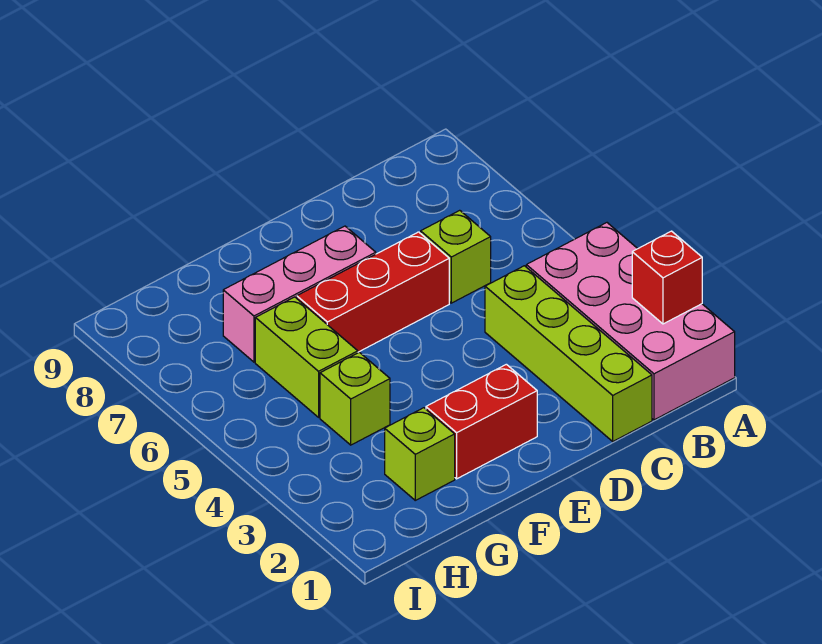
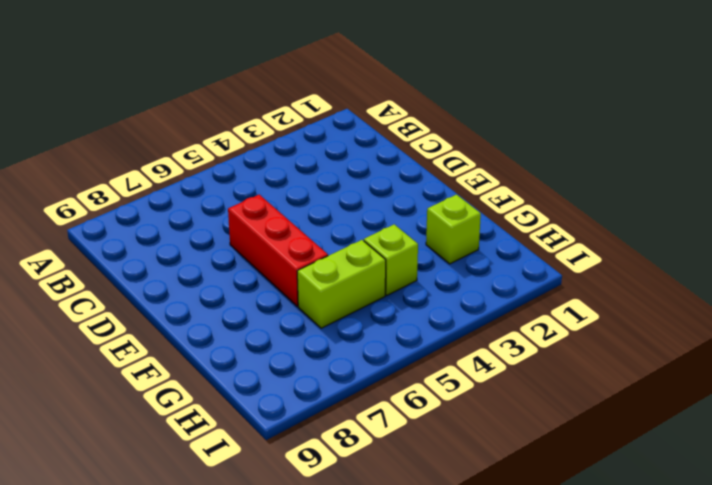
none -> pink 2x4 brick [526,223,735,420]
none -> lime 1x4 brick [485,266,652,441]

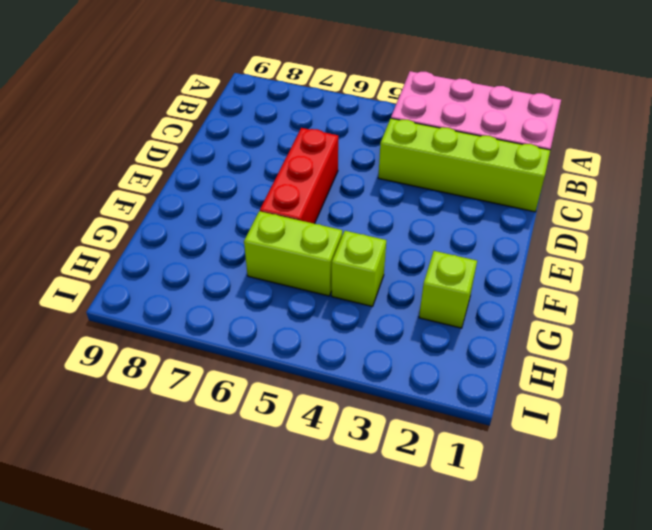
none -> lime 1x1 brick [421,210,491,303]
none -> red 1x2 brick [426,364,537,479]

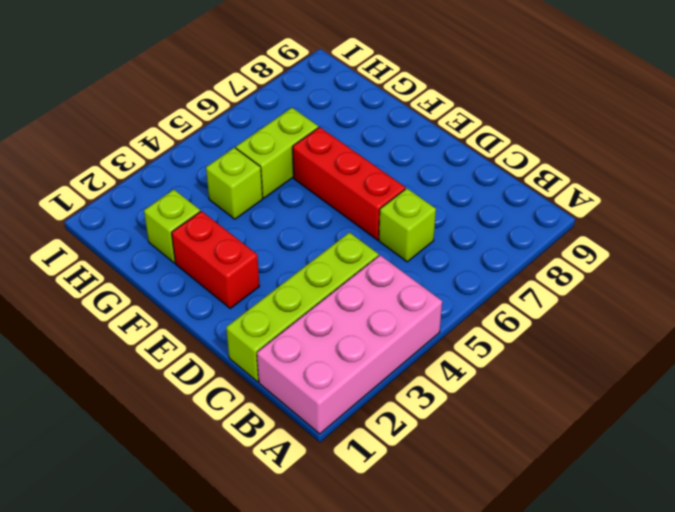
none -> pink 1x3 brick [223,226,376,362]
none -> red 1x1 brick [632,231,702,324]

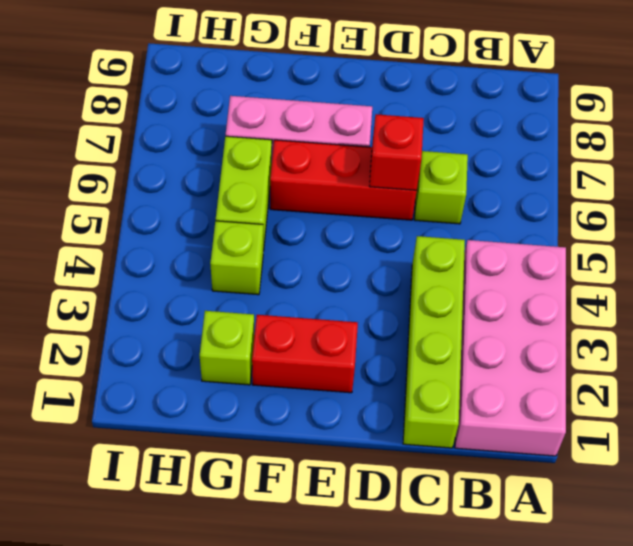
red 1x1 brick [369,114,424,190] -> red 1x1 brick moved to [632,231,702,324]

